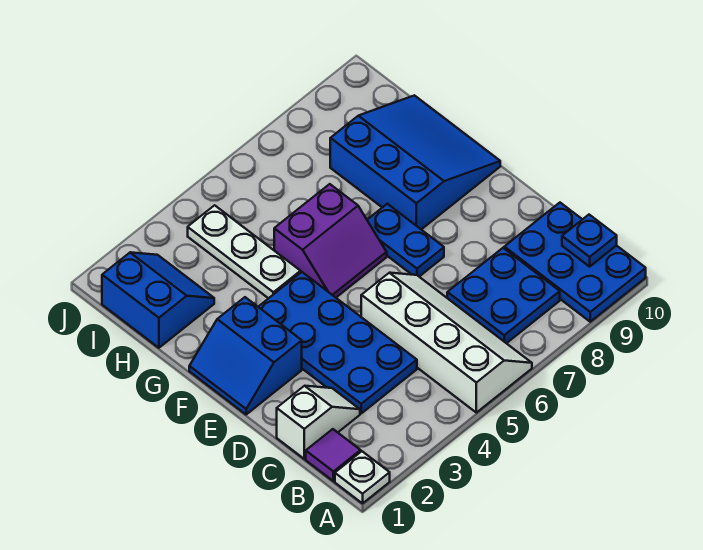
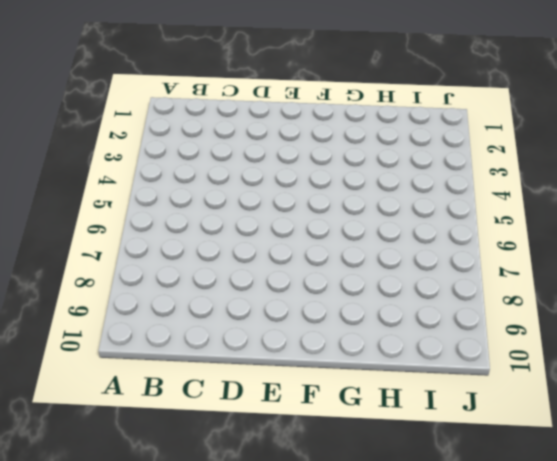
none -> white 1x1 plate [335,451,390,503]
none -> white 2x4 slope [361,273,532,413]
none -> blue 2x3 plate [504,203,646,322]

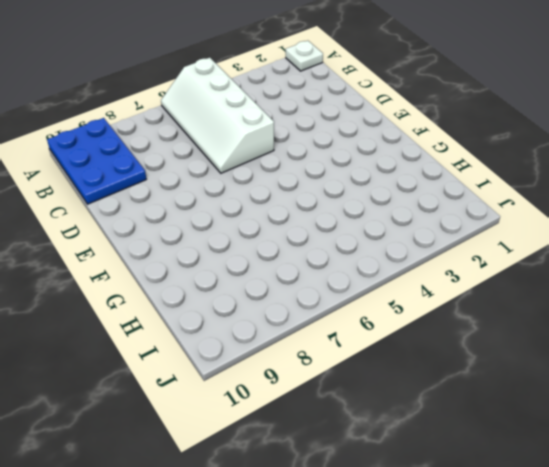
none -> purple 1x1 tile [306,429,361,481]
none -> blue 2x2 plate [447,248,560,343]
none -> white 1x2 slope [277,386,360,459]

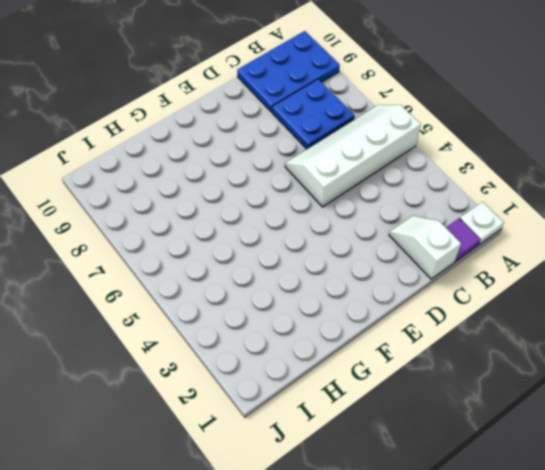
none -> blue 2x4 plate [258,272,417,413]
none -> blue 2x2 slope [189,297,302,414]
none -> blue 1x2 plate [367,204,444,277]

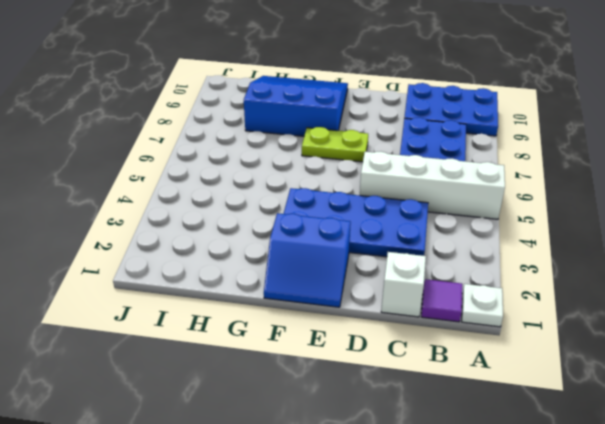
lime 1x2 plate [302,127,368,162] -> blue 1x2 plate [367,204,444,277]
none -> purple 2x2 slope [274,184,387,297]
none -> white 1x3 plate [188,205,301,298]
none -> blue 2x2 slope [102,252,214,348]

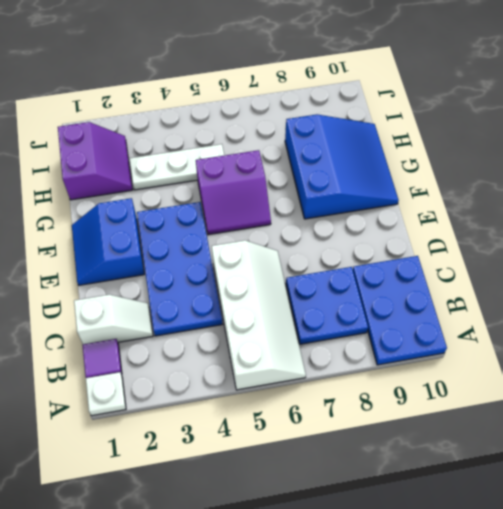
purple 2x2 slope [58,122,133,200] -> blue 2x2 slope [102,252,214,348]
white 1x3 plate [129,144,224,190] -> white 1x3 plate turned to [188,205,301,298]
none -> blue 1x2 plate [367,204,444,277]
none -> blue 1x1 plate [562,215,617,267]

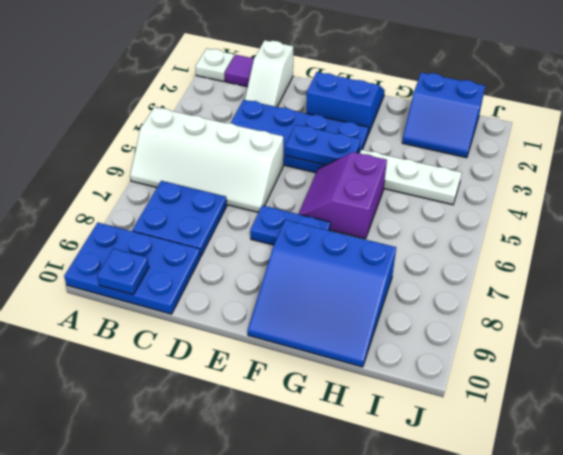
blue 1x2 plate [285,125,360,165] -> none

